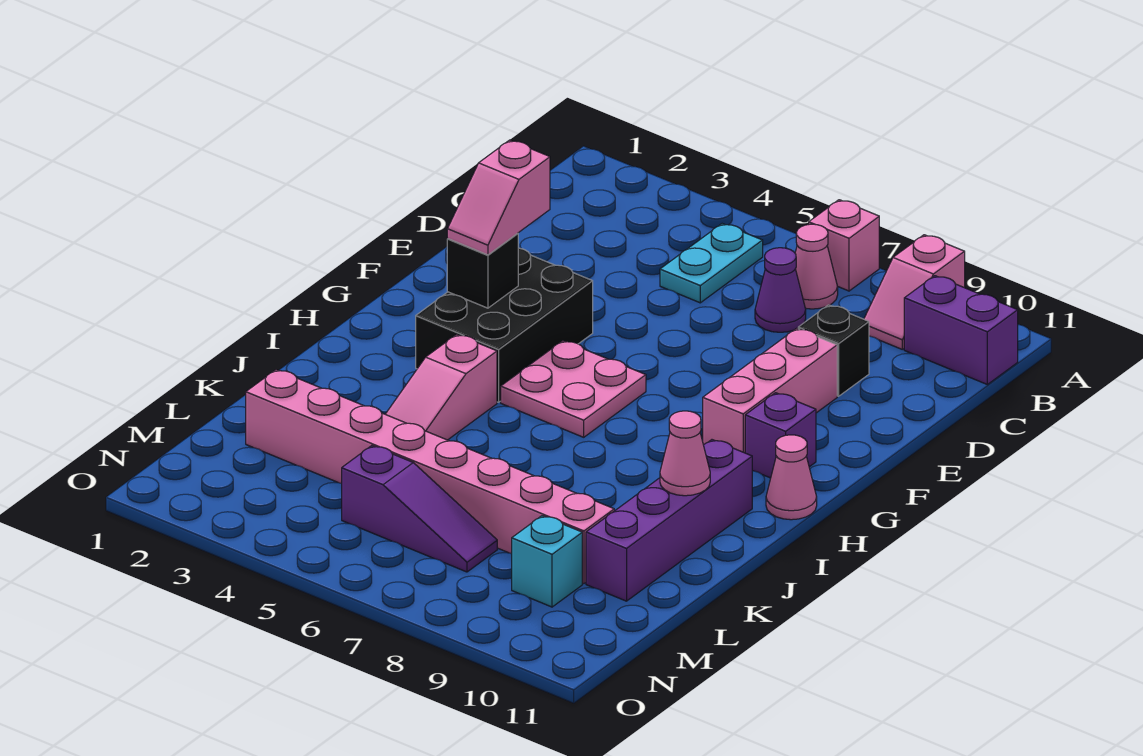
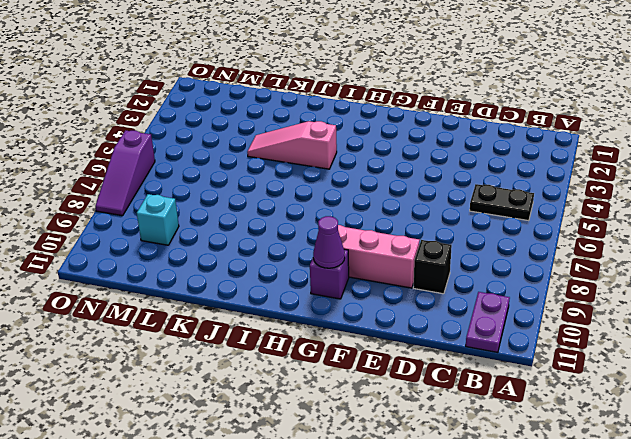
black 1x2 plate [470,184,534,221] -> cyan 1x2 plate [660,224,763,303]
purple 1x2 plate [466,292,510,352] -> purple 1x2 brick [904,276,1018,384]
purple 1x1 cone [313,216,345,268] -> purple 1x1 cone moved to [755,248,806,332]
purple 1x3 slope [95,130,155,216] -> purple 1x3 slope moved to [342,446,497,572]
none -> pink 1x1 brick [809,200,879,291]
none -> pink 1x2 slope [864,235,965,349]
none -> pink 1x1 cone [795,224,838,309]

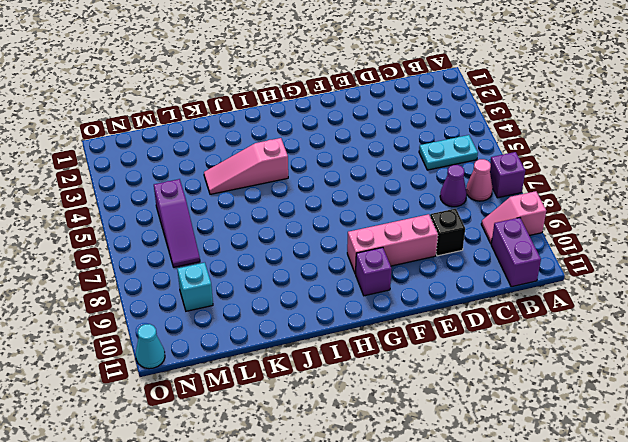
purple 1x1 brick [490,152,525,198] -> pink 1x1 brick [809,200,879,291]
cyan 1x1 cone [136,324,165,369] -> none
none -> black 2x3 brick [416,248,593,402]
none -> pink 2x2 plate [501,341,646,437]
none -> pink 1x1 cone [766,435,817,520]

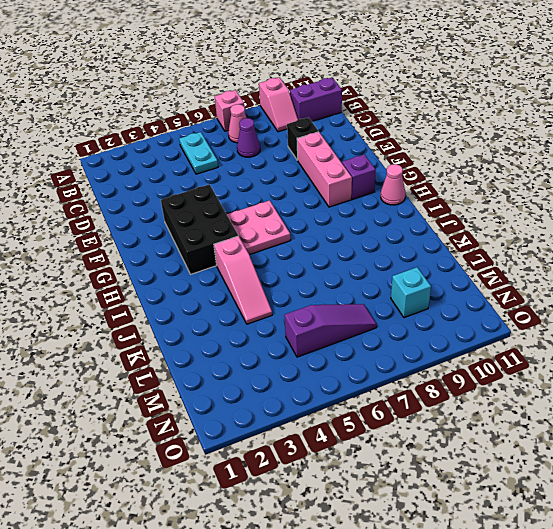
none -> purple 1x4 brick [586,440,752,601]
none -> pink 1x8 brick [246,370,614,584]
none -> black 1x1 brick [447,233,518,308]

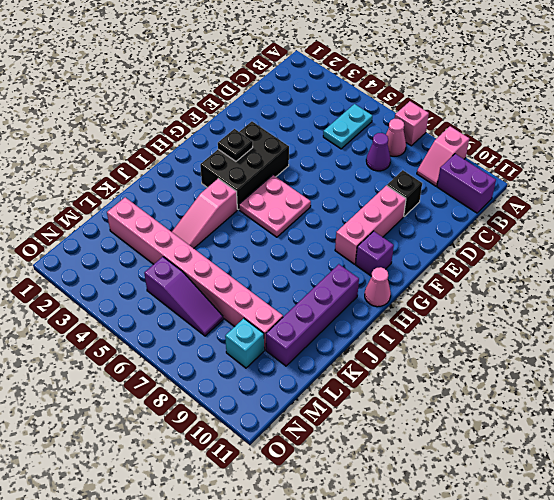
black 1x1 plate [218,129,253,161] -> black 1x1 brick [447,233,518,308]
none -> pink 1x1 cone [660,411,710,496]
none -> pink 1x2 slope [447,140,550,255]

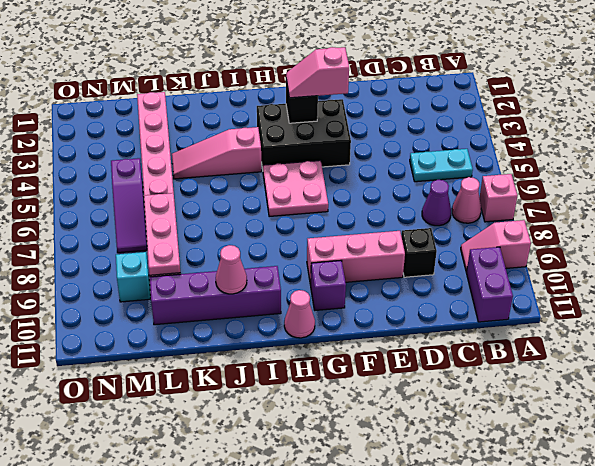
pink 1x3 plate [144,193,180,275] -> none

